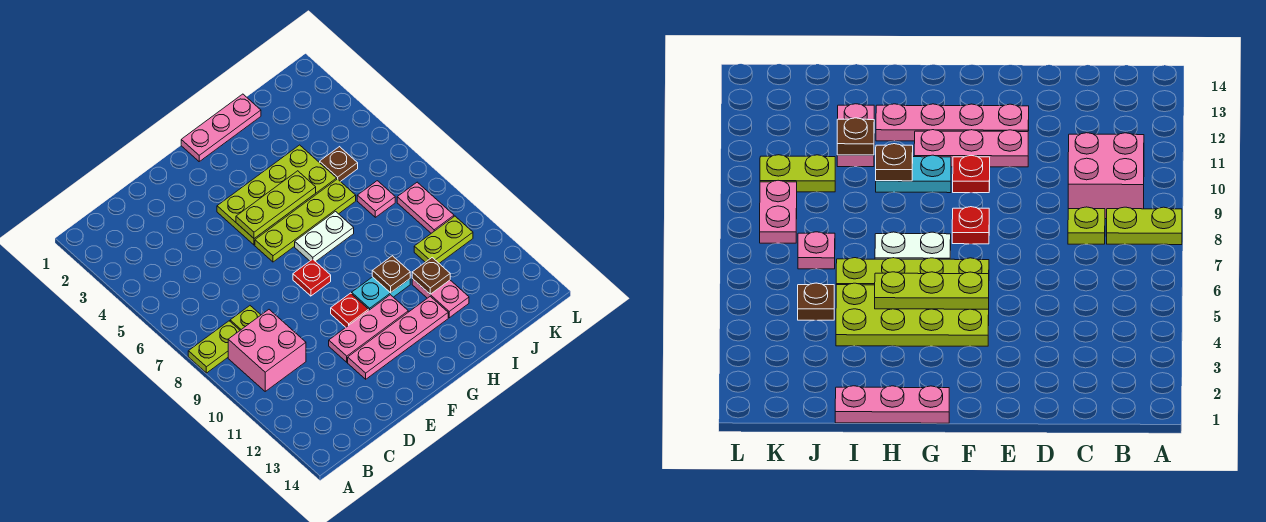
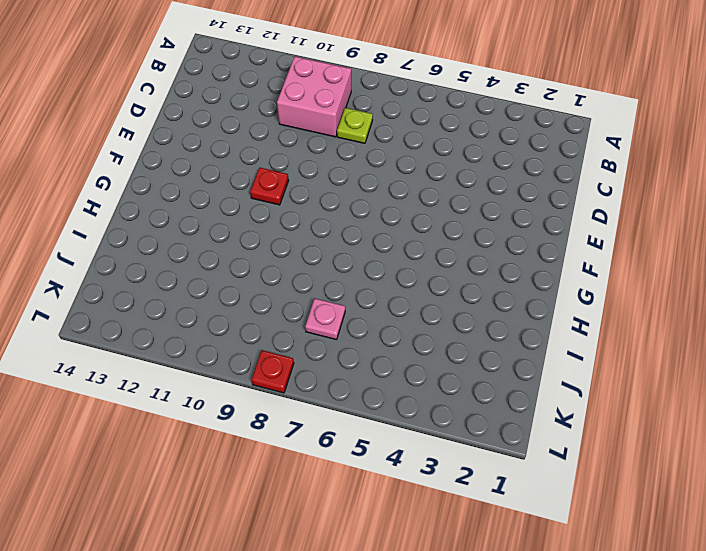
red 1x1 plate [252,350,294,393] -> red 1x1 plate moved to [293,259,331,296]
none -> lime 1x2 plate [188,321,240,373]
none -> pink 1x3 plate [329,295,408,362]
none -> pink 1x4 plate [348,296,448,379]

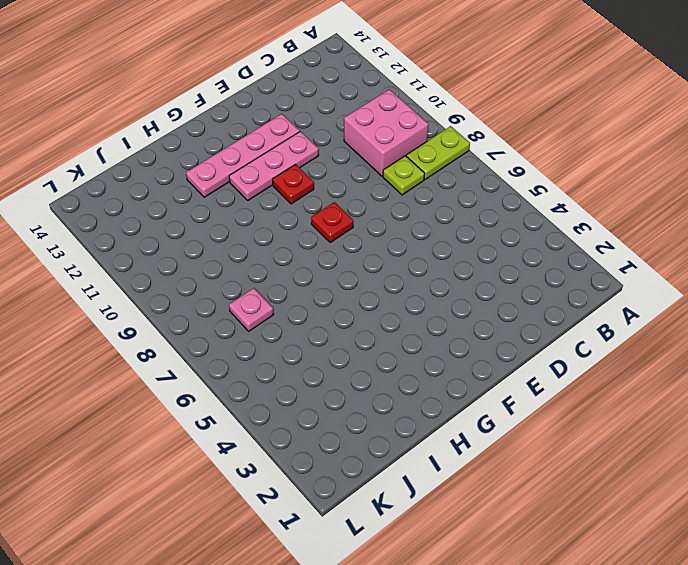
none -> lime 2x4 plate [217,145,337,245]
none -> lime 1x4 plate [255,179,356,262]
none -> pink 1x3 plate [181,94,261,161]

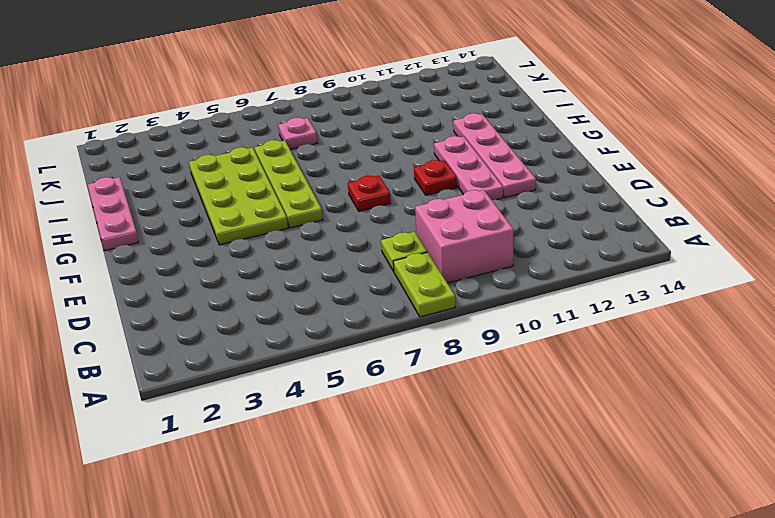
none -> white 1x2 plate [295,211,354,262]
none -> cyan 1x2 plate [352,277,410,310]
none -> pink 1x2 plate [412,279,469,318]

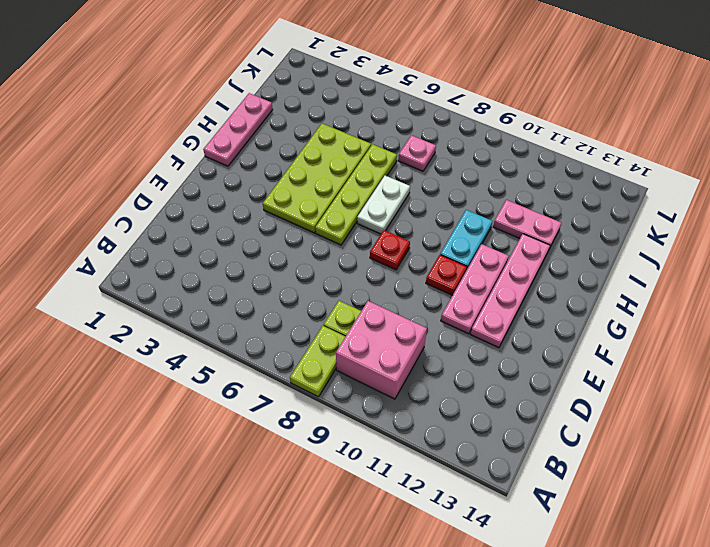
none -> brown 1x1 plate [320,147,358,182]
none -> lime 1x2 plate [414,216,473,263]
none -> pink 1x2 plate [397,182,454,233]

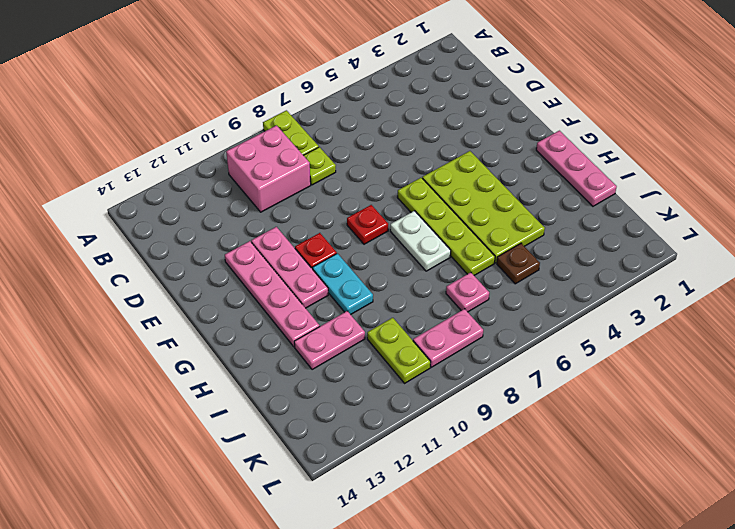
none -> lime 1x3 plate [236,171,316,239]
none -> brown 1x1 plate [372,256,410,293]
none -> brown 1x1 plate [412,258,450,294]

